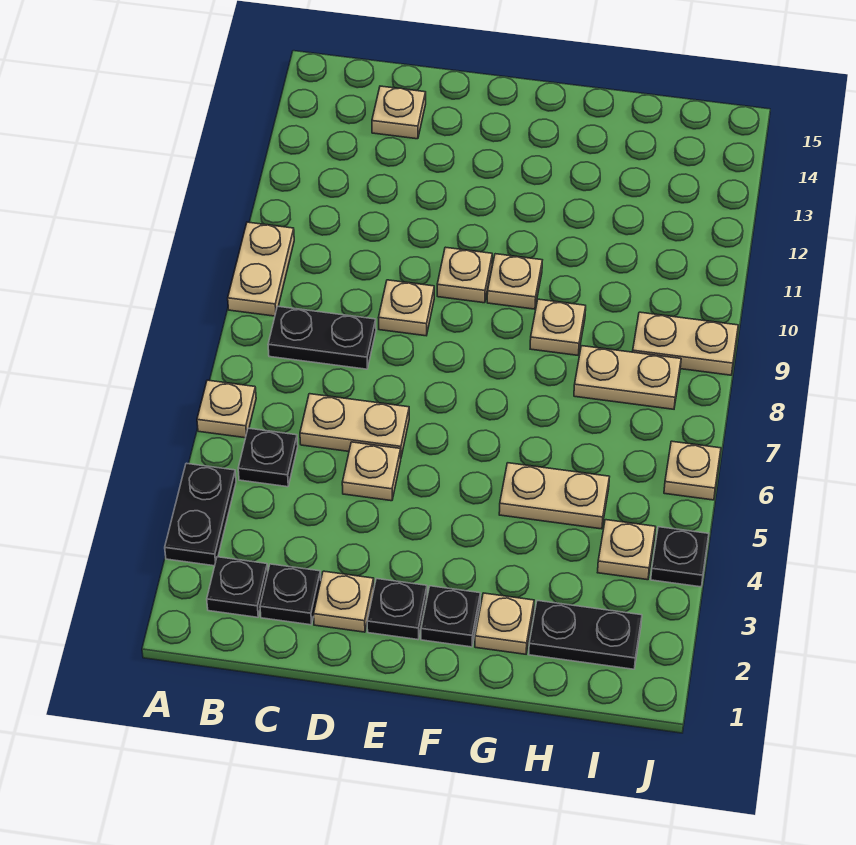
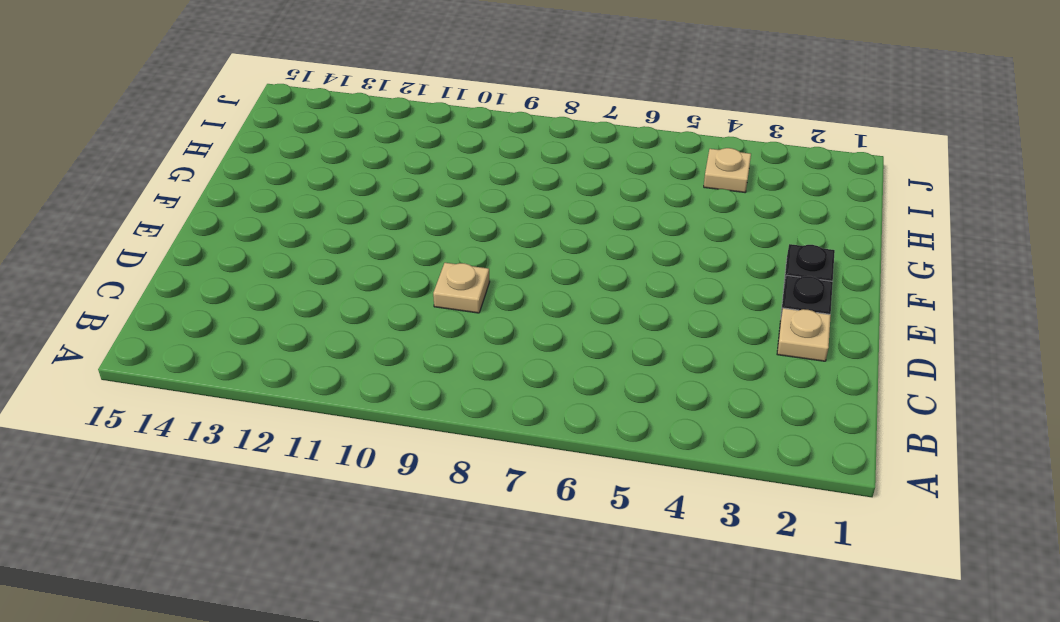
none -> black 1x2 plate [165,463,236,566]
none -> tan 1x1 plate [197,380,256,438]
none -> tan 1x2 plate [228,222,294,316]

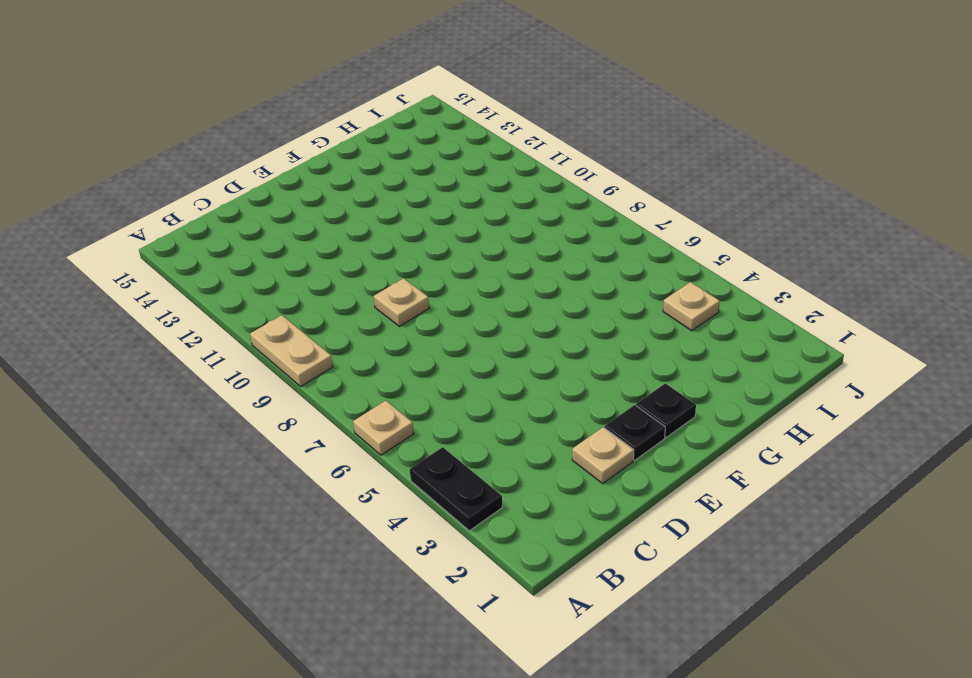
none -> black 1x1 plate [207,557,268,617]
none -> black 1x1 plate [238,428,298,487]
none -> black 1x2 plate [268,306,376,369]

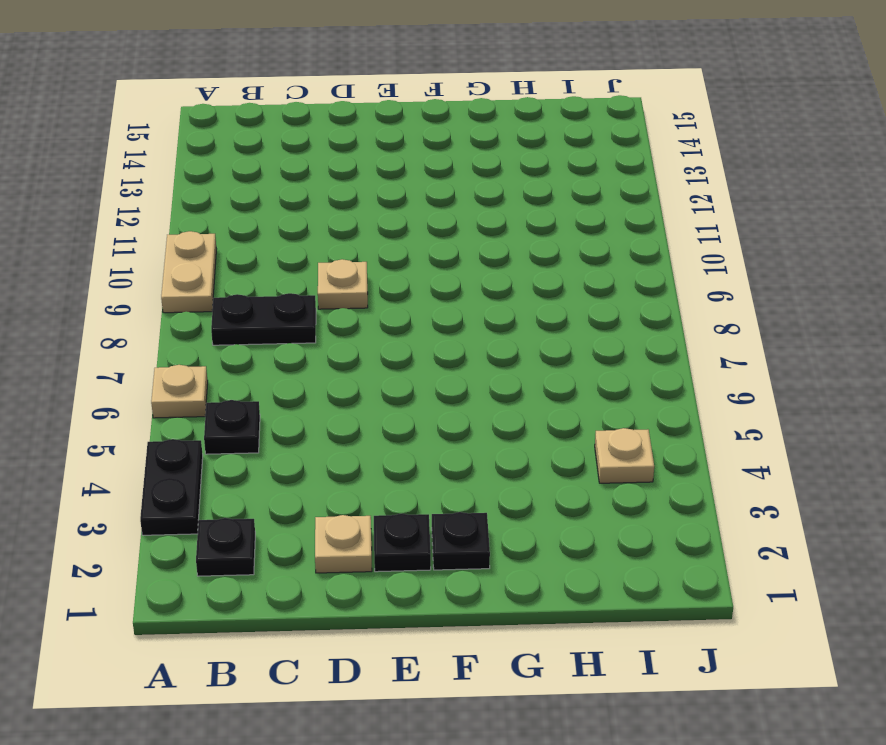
none -> black 1x1 plate [260,564,321,625]
none -> tan 1x2 plate [300,394,409,457]
none -> tan 1x1 plate [372,86,426,139]

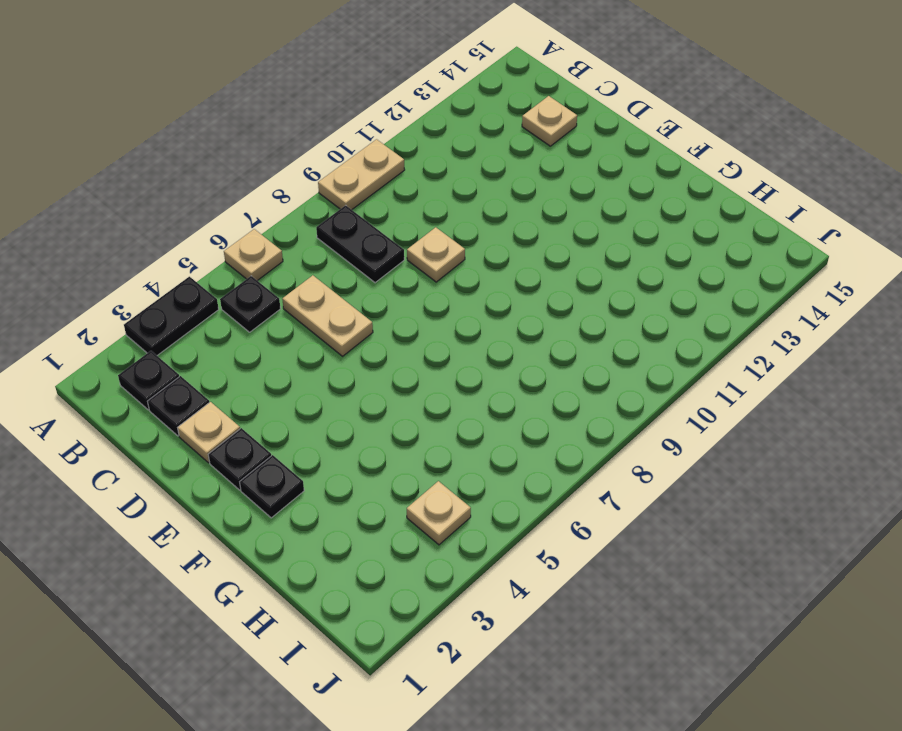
none -> tan 1x1 plate [342,442,401,501]
none -> tan 1x1 plate [437,247,492,303]
none -> tan 1x1 plate [487,254,542,309]

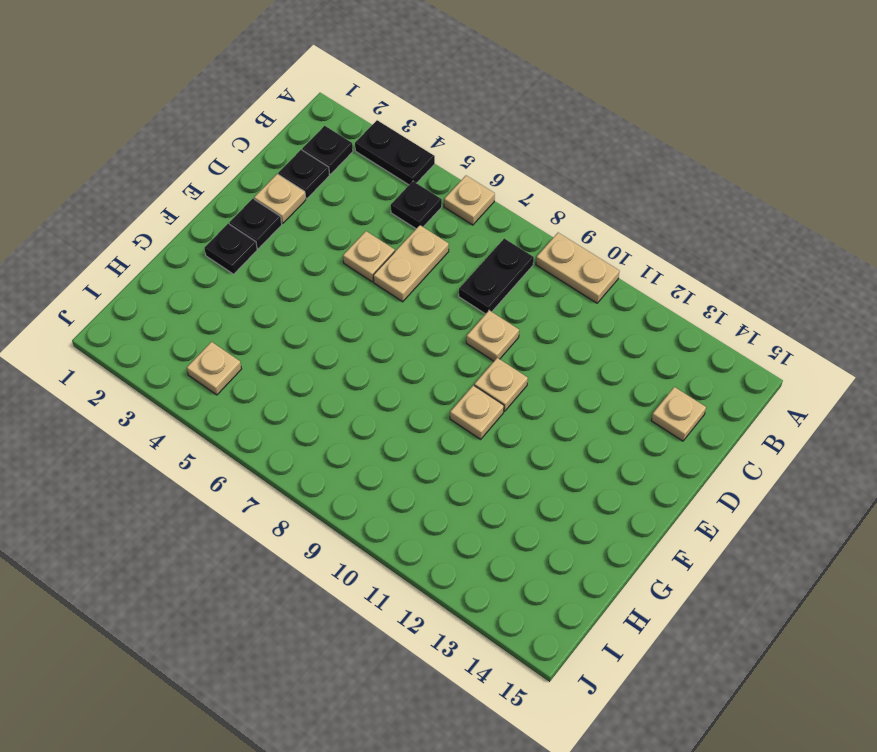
none -> tan 1x1 plate [475,593,534,654]
none -> tan 1x2 plate [499,463,609,529]
none -> tan 1x1 plate [530,299,586,355]

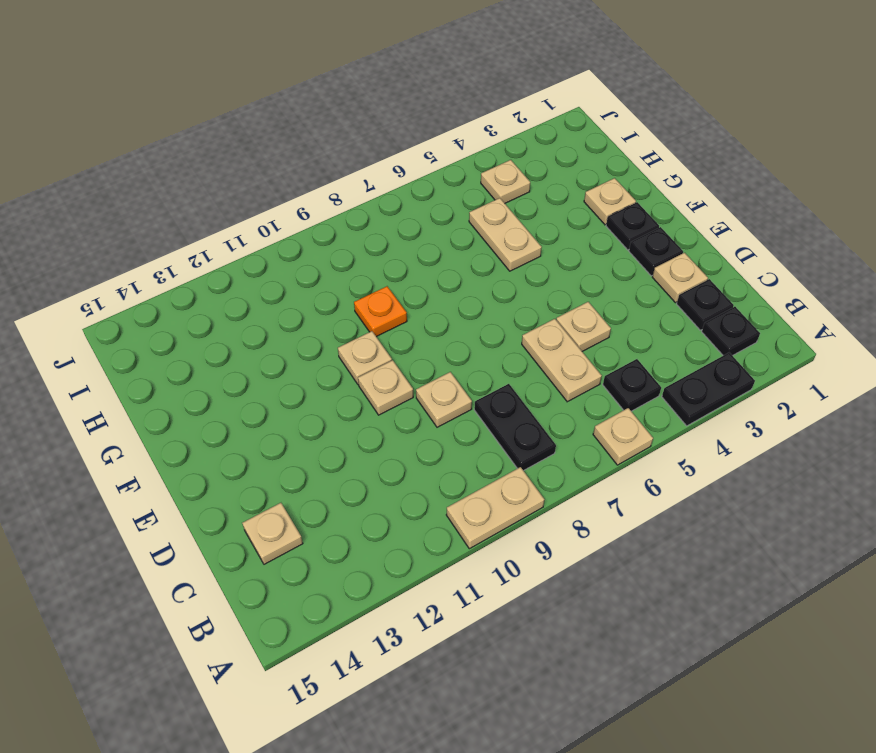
orange 1x1 plate [354,286,407,337] -> tan 1x1 plate [530,299,586,355]
none -> black 1x2 plate [529,601,642,669]
none -> tan 1x2 plate [574,346,681,409]
none -> tan 1x2 plate [633,312,738,375]

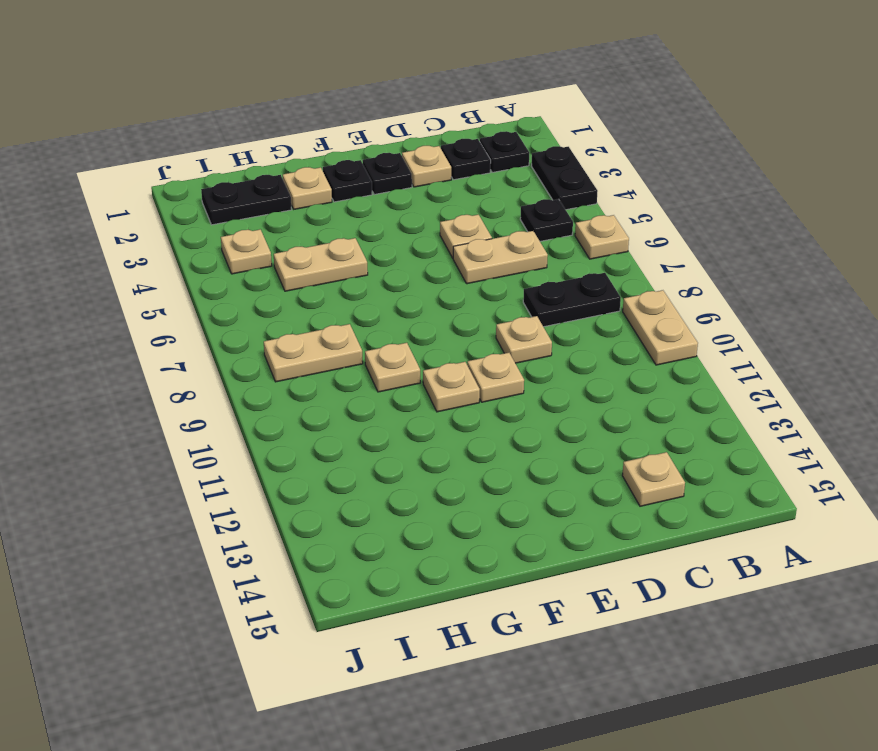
none -> tan 1x2 plate [633,312,738,375]
none -> black 1x1 plate [651,527,709,587]
none -> tan 1x1 plate [664,441,721,500]

